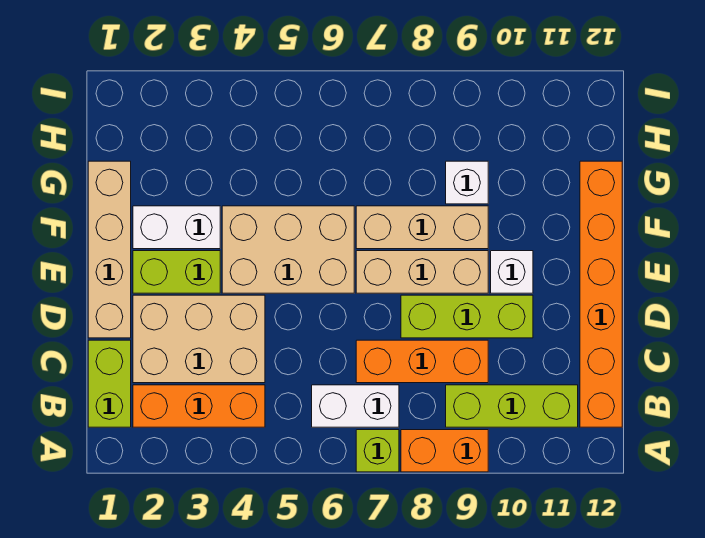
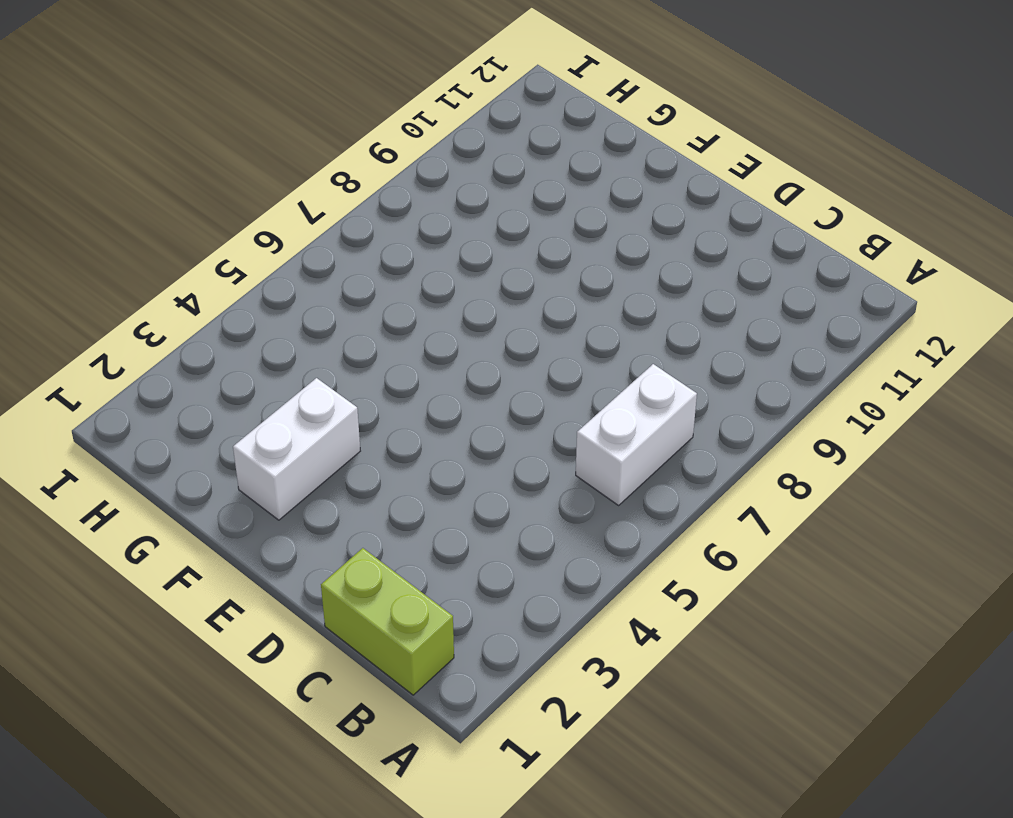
none -> lime 1x1 brick [356,430,399,472]
none -> orange 1x2 brick [401,430,488,472]
none -> orange 1x3 brick [133,385,265,427]

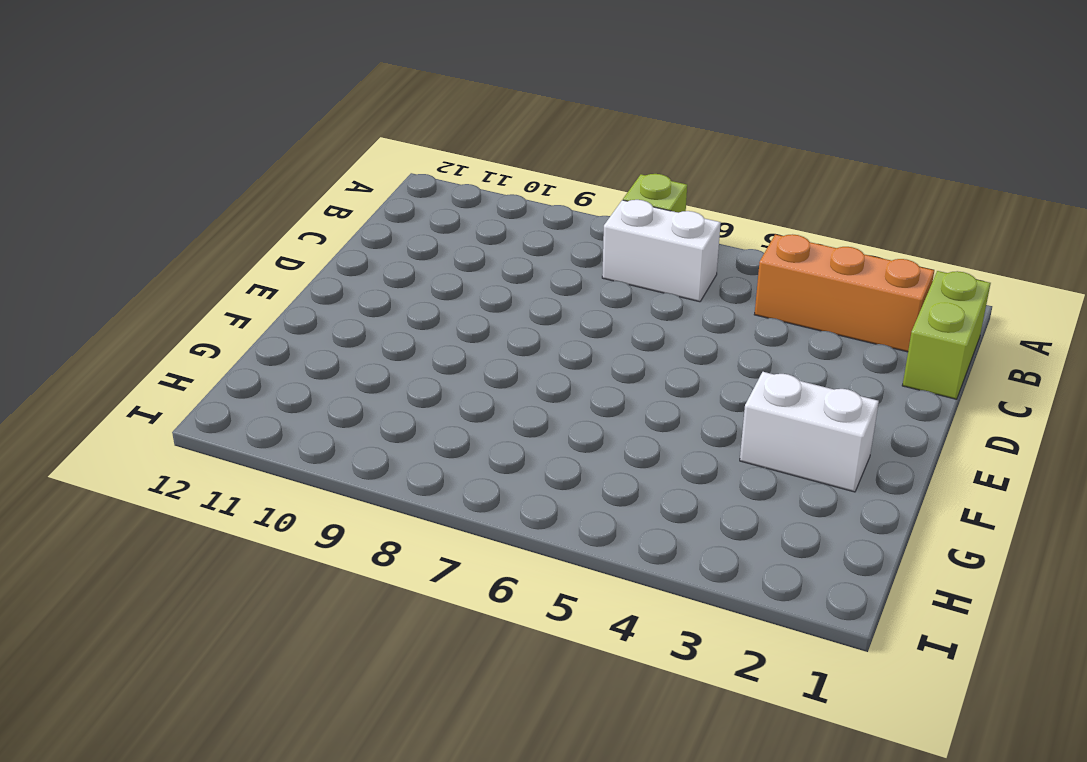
none -> orange 1x2 brick [401,430,488,472]
none -> lime 1x3 brick [446,385,578,427]
none -> orange 1x6 brick [580,161,622,427]

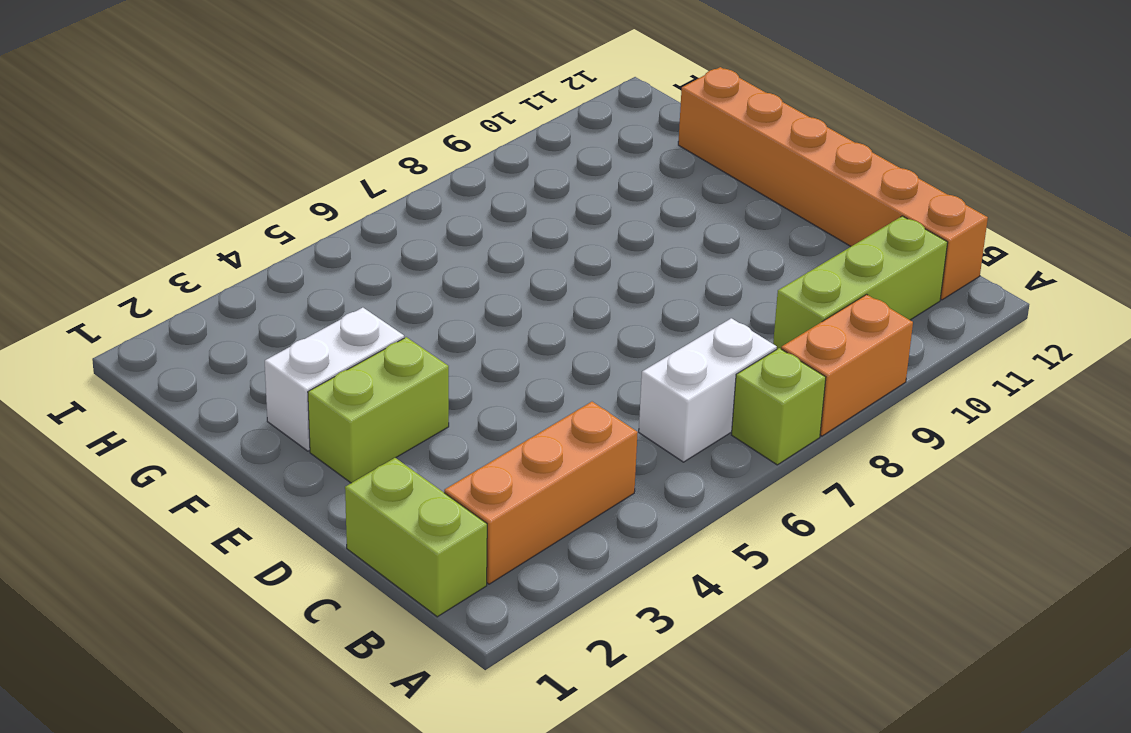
none -> tan 2x3 brick [133,295,265,383]
none -> orange 1x3 brick [356,340,488,383]
none -> tan 1x4 brick [88,161,131,338]

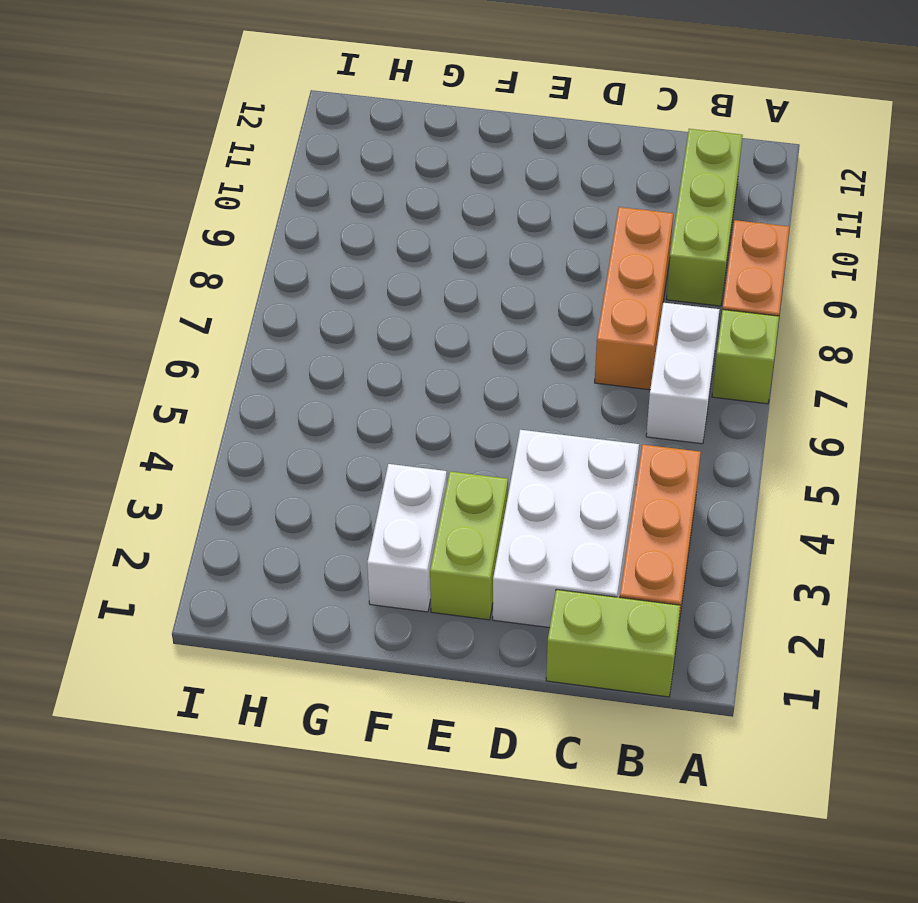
white 2x3 brick [493,430,639,628] -> tan 2x3 brick [133,295,265,383]
none -> orange 1x6 brick [580,161,622,427]
none -> tan 1x4 brick [88,161,131,338]
none -> lime 1x3 brick [401,295,533,338]

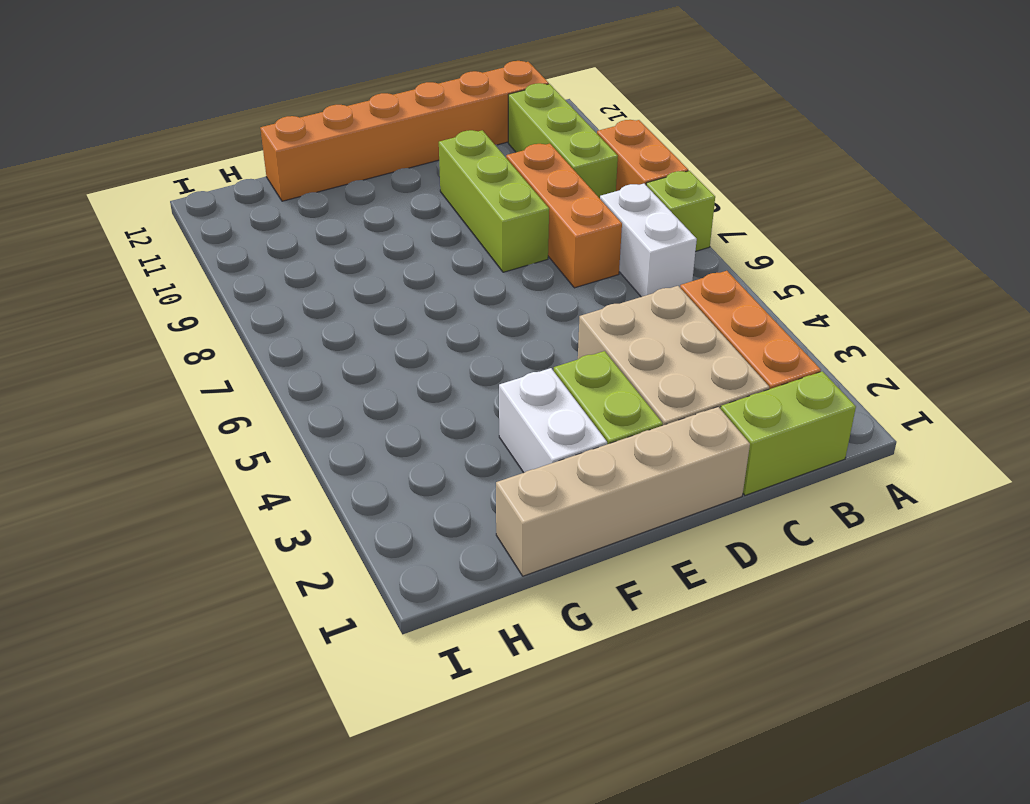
none -> tan 2x3 brick [222,206,354,293]
none -> tan 1x3 brick [356,251,488,293]
none -> white 1x1 brick [491,251,533,293]

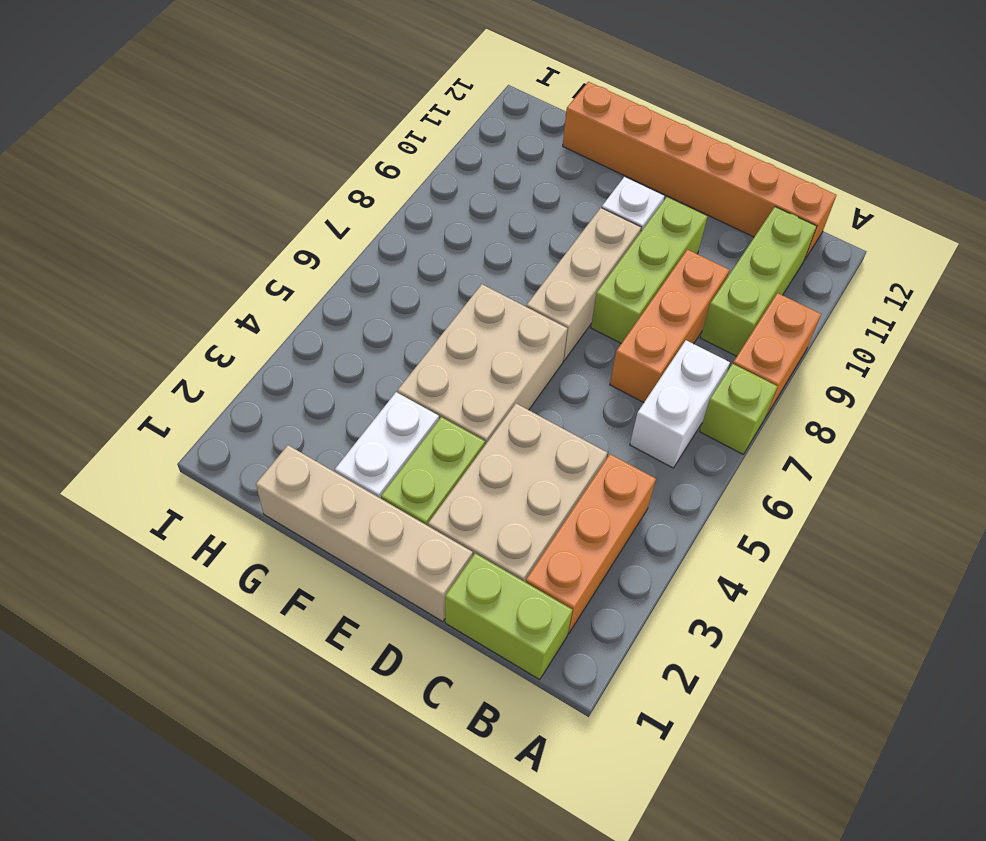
none -> tan 1x3 brick [356,206,488,249]
none -> white 1x1 brick [446,161,488,204]

